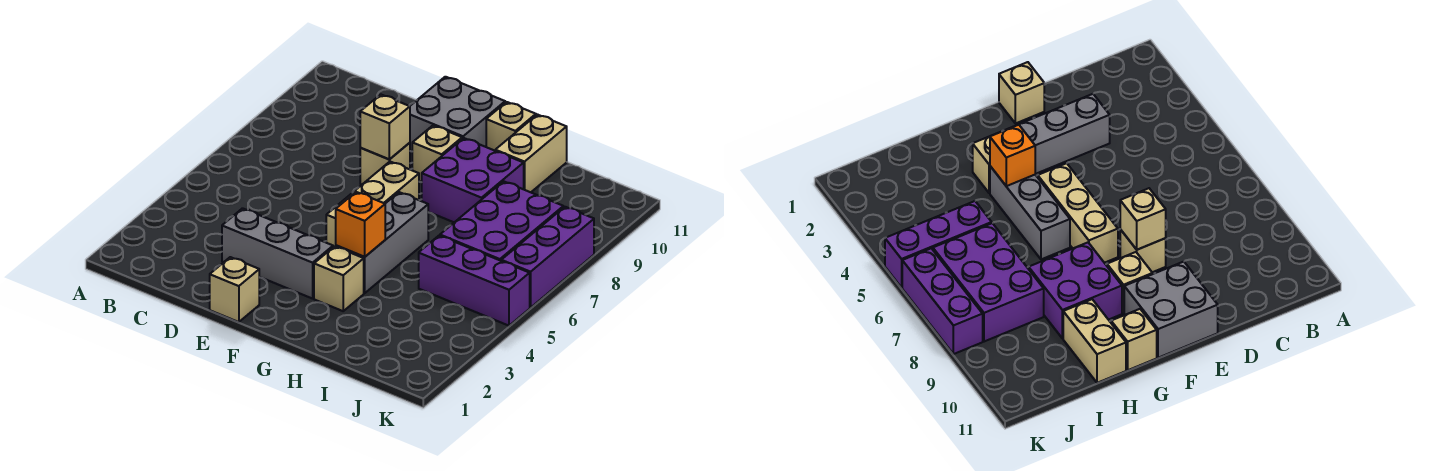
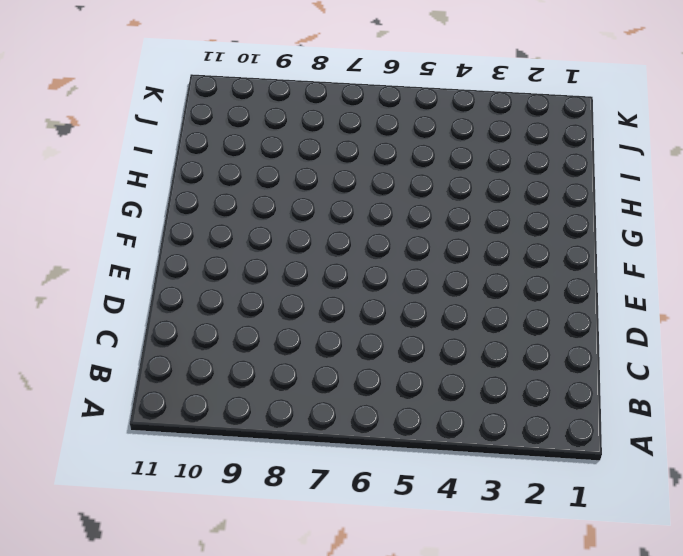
none -> grey 1x3 brick [222,208,333,299]
none -> tan 1x1 brick [210,257,259,322]
none -> tan 1x1 brick [360,143,410,184]

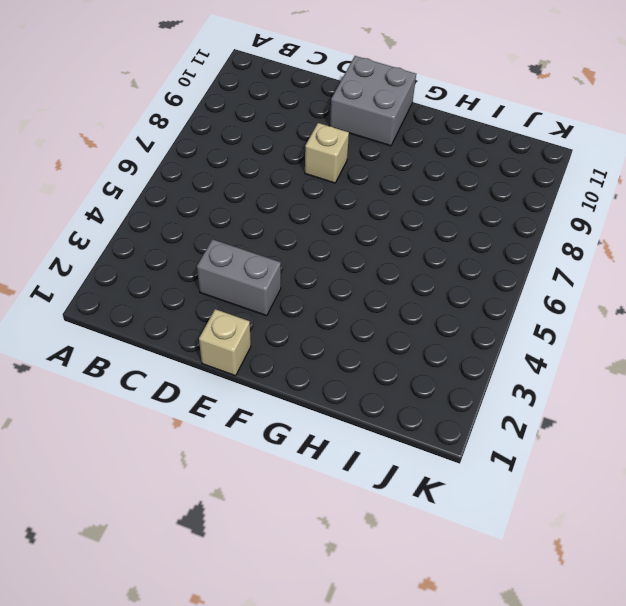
grey 1x2 brick [197,239,281,316] -> grey 1x3 brick [222,208,333,299]
none -> tan 1x3 brick [326,162,419,247]
none -> tan 1x1 brick [412,125,462,182]
none -> tan 1x1 brick [314,246,364,311]

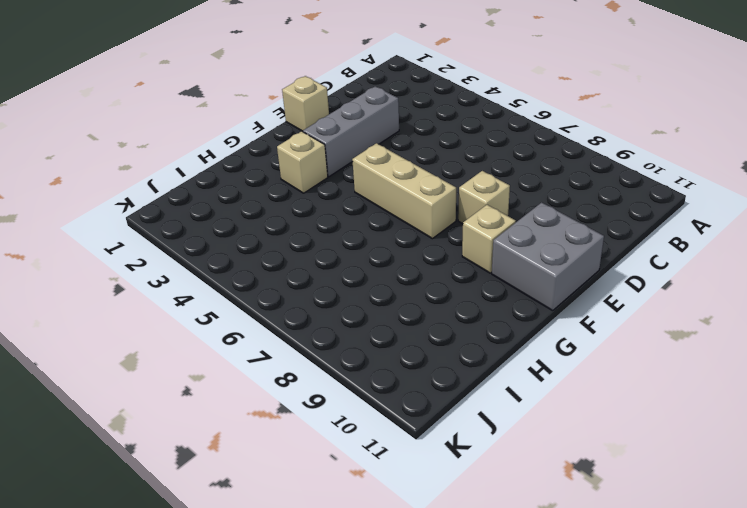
none -> grey 1x3 brick [336,192,428,293]
none -> purple 2x2 brick [422,138,524,222]
none -> tan 1x1 brick [486,102,536,151]

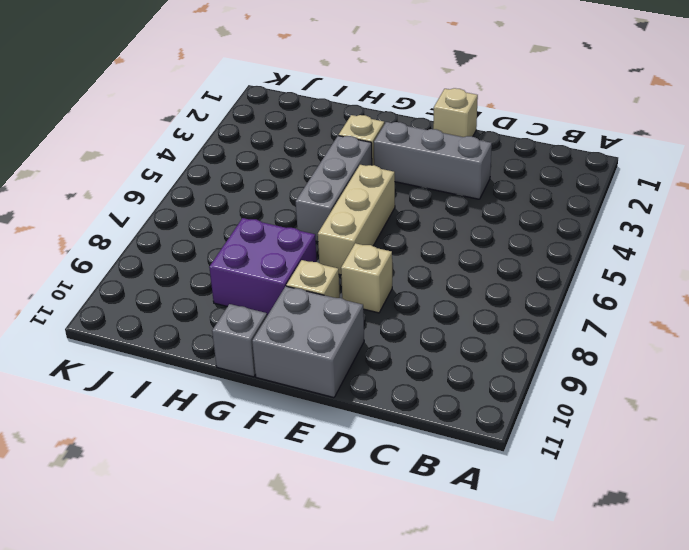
grey 1x1 brick [212,304,267,377] -> tan 1x1 brick [486,102,536,151]
none -> tan 1x2 brick [495,115,567,192]
none -> purple 1x3 brick [419,236,530,326]
none -> purple 2x3 brick [440,181,563,261]

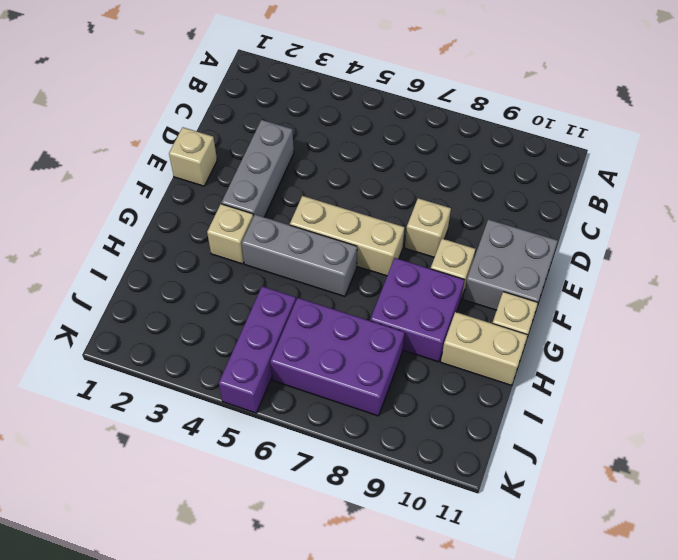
none -> purple 1x3 brick [501,207,594,308]
none -> tan 1x1 brick [360,94,410,159]
none -> orange 1x1 brick [336,192,385,257]

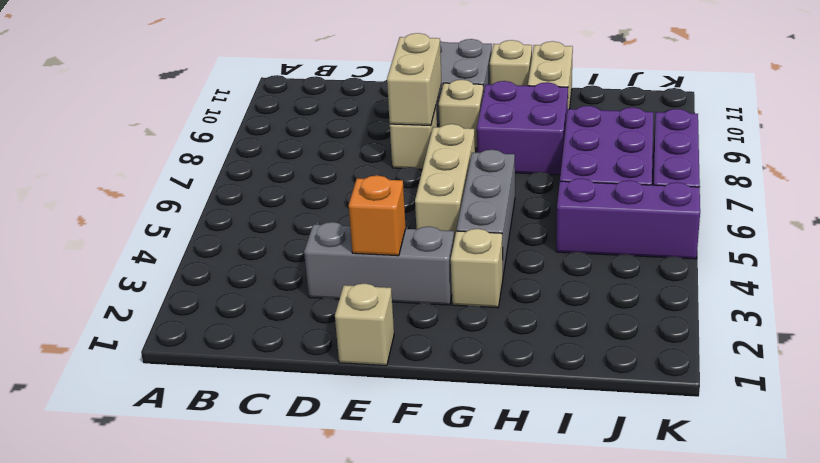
orange 1x1 brick [349,175,406,256] -> orange 1x1 brick moved to [336,192,385,257]
tan 1x2 brick [387,33,441,126] -> tan 1x1 brick [360,94,410,159]

